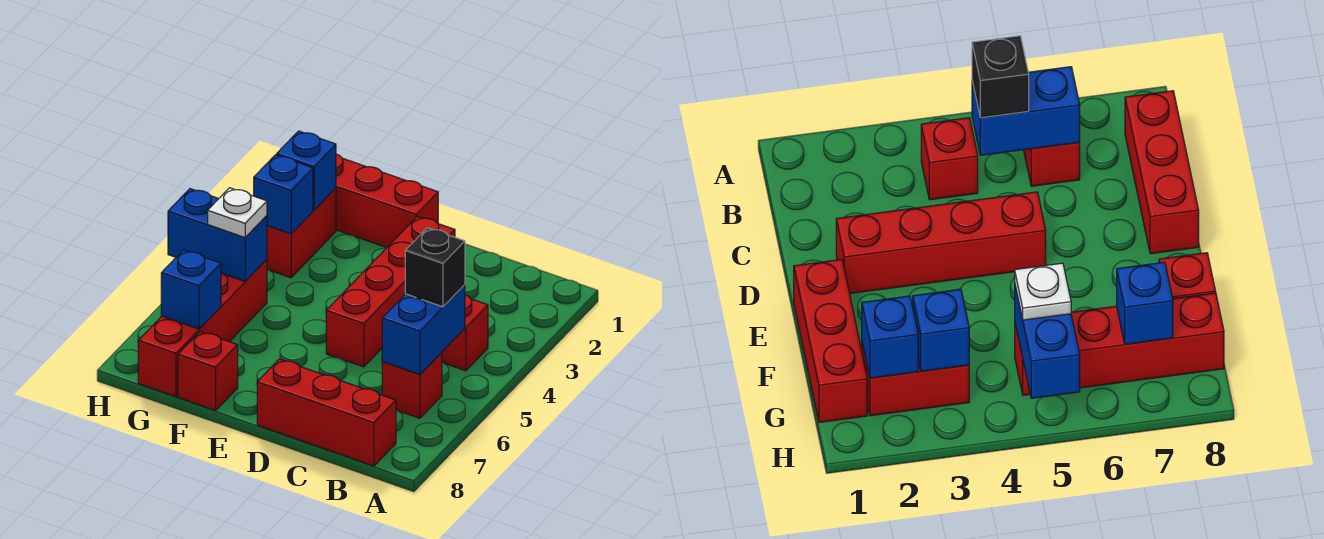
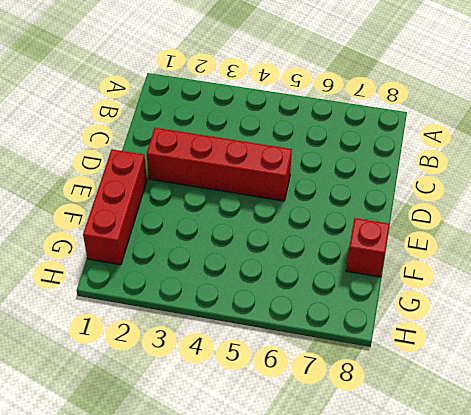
none -> red 1x1 brick [442,295,488,371]
none -> red 1x1 brick [382,352,442,418]
none -> red 1x3 brick [257,359,396,466]

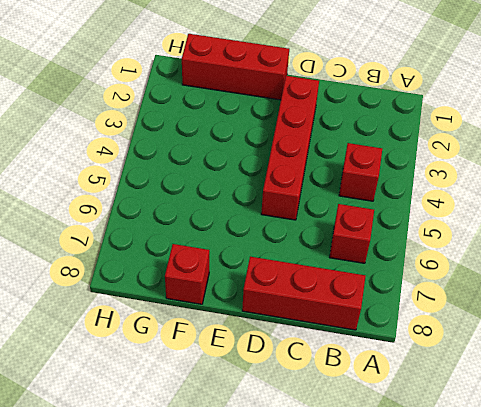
none -> red 1x2 brick [267,188,336,278]
none -> red 1x4 brick [138,260,267,397]
none -> blue 1x2 brick [382,285,465,374]

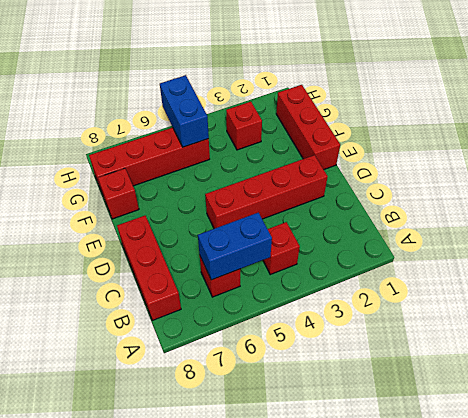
red 1x1 brick [226,102,262,150] -> red 1x2 brick [267,188,336,278]
none -> blue 1x1 brick [277,131,336,210]
none -> blue 1x1 brick [254,155,313,234]
none -> blue 1x1 brick [161,250,221,329]

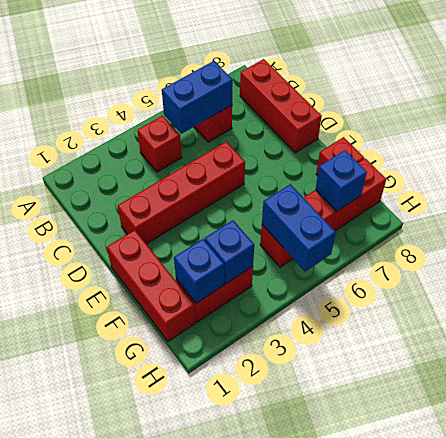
none -> black 1x1 brick [405,228,465,307]
none -> white 1x1 plate [208,188,267,237]

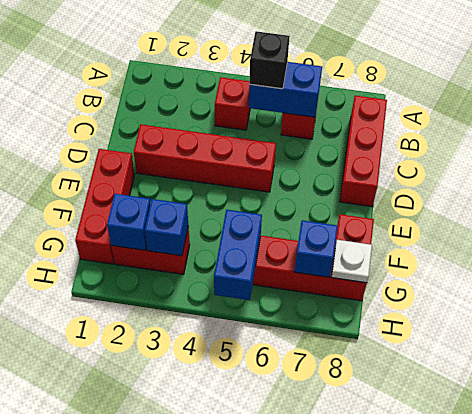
white 1x1 plate [331,240,372,283] -> white 1x1 plate moved to [208,188,267,237]

